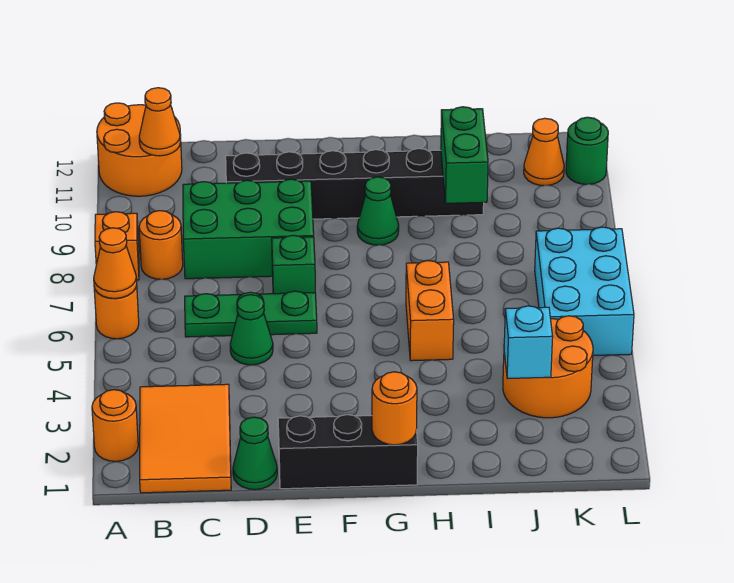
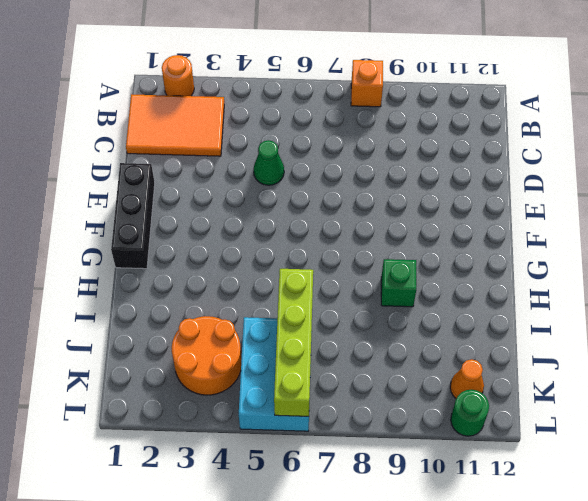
green 1x1 brick [381,259,416,307] -> green 1x1 brick moved to [272,235,315,294]
lime 1x4 brick [274,269,313,416] -> none
cyan 2x3 brick [239,317,311,431] -> cyan 2x3 brick turned to [535,227,634,356]
none -> orange 1x1 round brick [94,285,139,339]
none -> orange 2x2 round brick [97,103,182,196]
none -> orange 1x1 round brick [139,211,183,279]

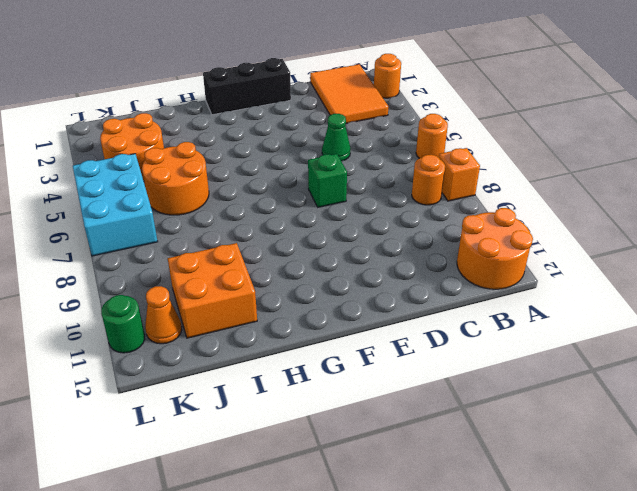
orange 2x2 round brick [142,142,209,215] -> none
orange 2x2 brick [168,243,257,338] -> black 1x6 brick [226,149,484,219]
none -> green 1x3 plate [185,291,317,337]
none -> green 2x3 brick [183,179,314,279]
none -> green 1x1 cone [233,417,277,490]

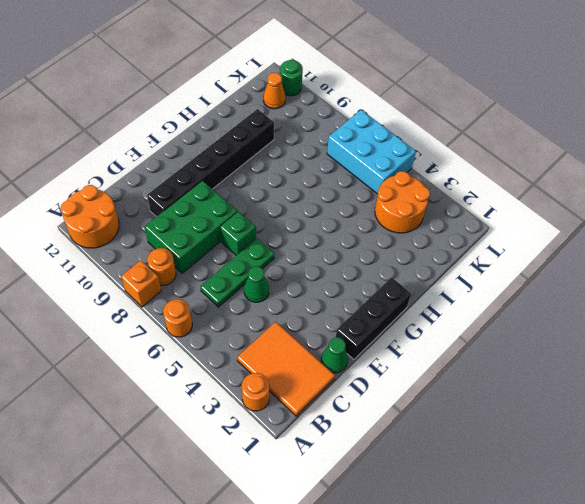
none -> green 1x1 cone [357,177,399,245]
none -> orange 1x2 brick [406,261,454,361]
none -> orange 1x1 cone [94,228,137,298]

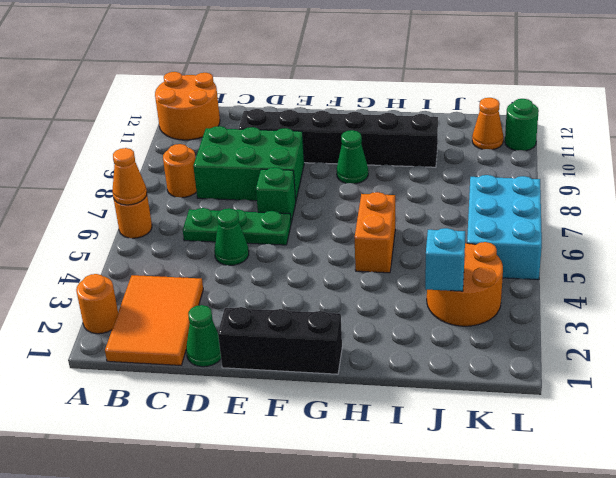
none -> orange 1x1 brick [95,212,139,280]
none -> orange 1x1 cone [139,88,180,156]
none -> orange 1x1 round brick [372,372,417,445]

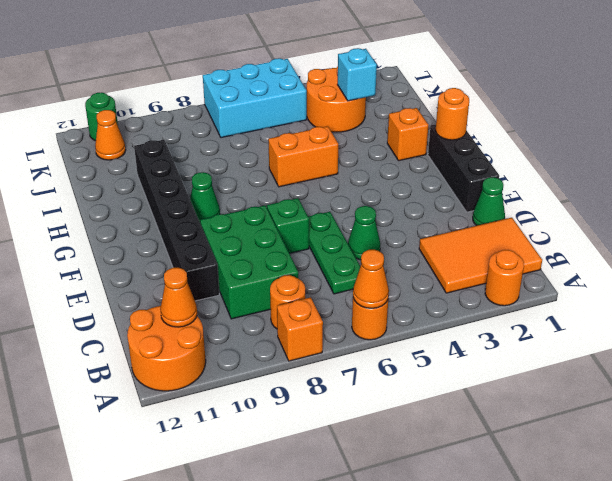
orange 1x1 brick [387,108,428,161] -> none
none -> green 1x2 brick [441,107,488,203]

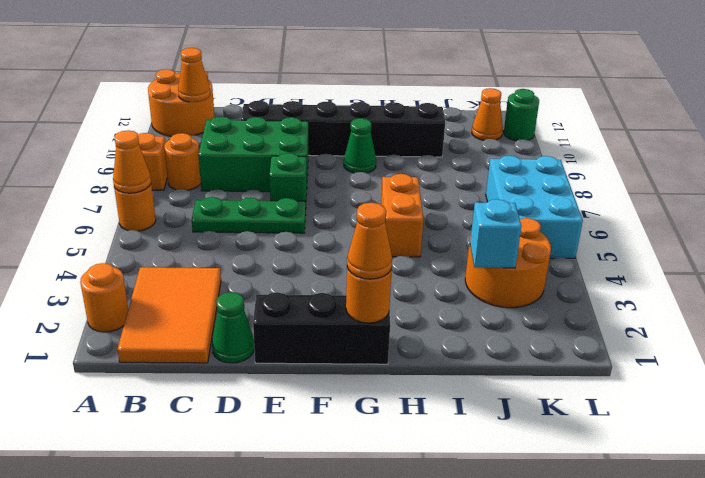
orange 1x1 cone [347,203,392,279] -> none
none -> green 1x1 cone [230,295,273,365]
none -> green 1x2 brick [441,107,488,203]

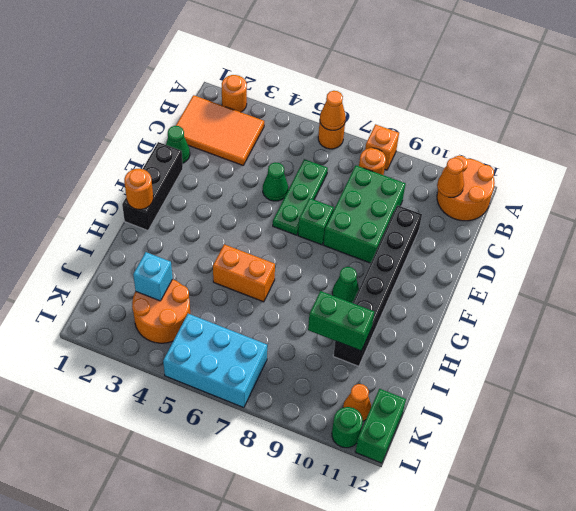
green 1x2 brick [355,389,406,463] -> none

